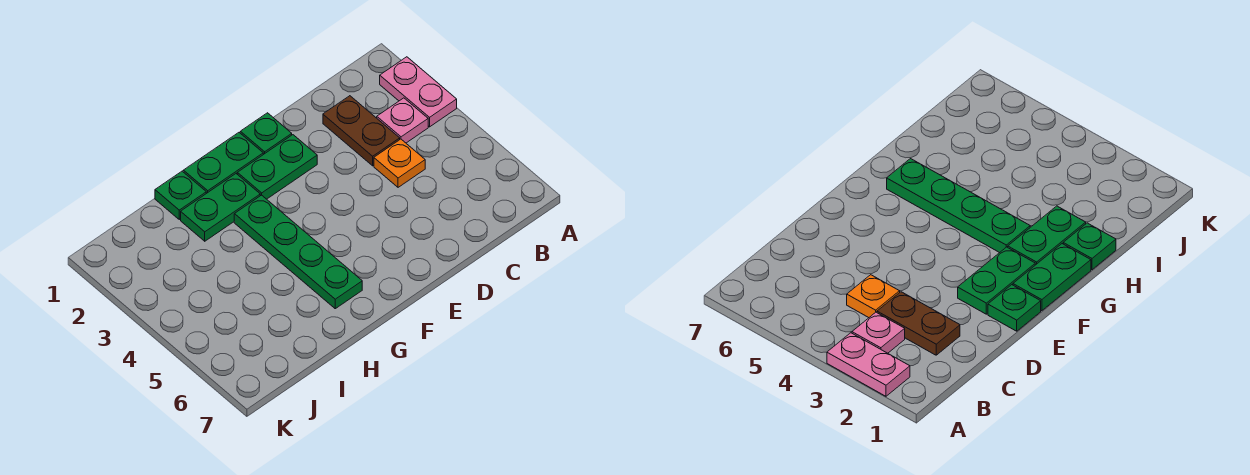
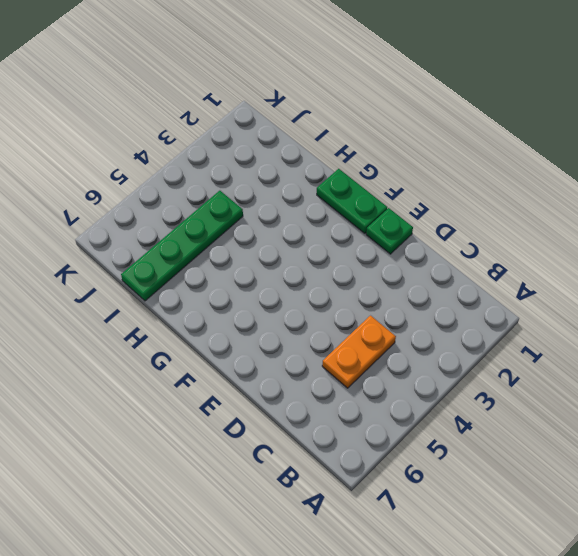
orange 1x2 plate [322,316,396,388] -> orange 1x1 plate [374,139,425,187]
green 1x4 plate [121,191,243,301] -> green 1x4 plate moved to [234,195,362,309]
none -> pink 1x2 plate [380,57,457,127]
none -> pink 1x1 plate [377,98,428,143]

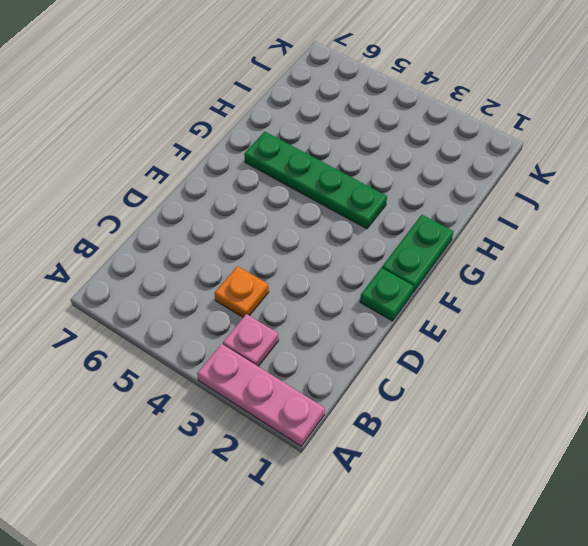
pink 1x3 plate [197,344,325,446] -> pink 1x2 plate [380,57,457,127]
none -> brown 1x2 plate [323,96,400,166]
none -> green 1x2 plate [237,135,317,199]

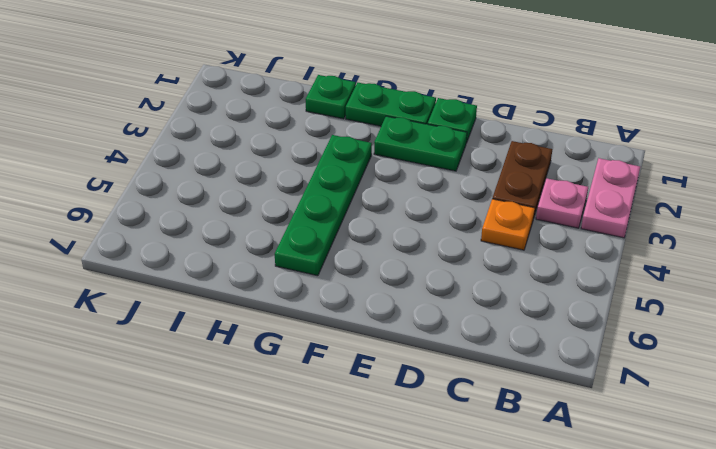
none -> green 1x2 plate [181,174,260,241]

